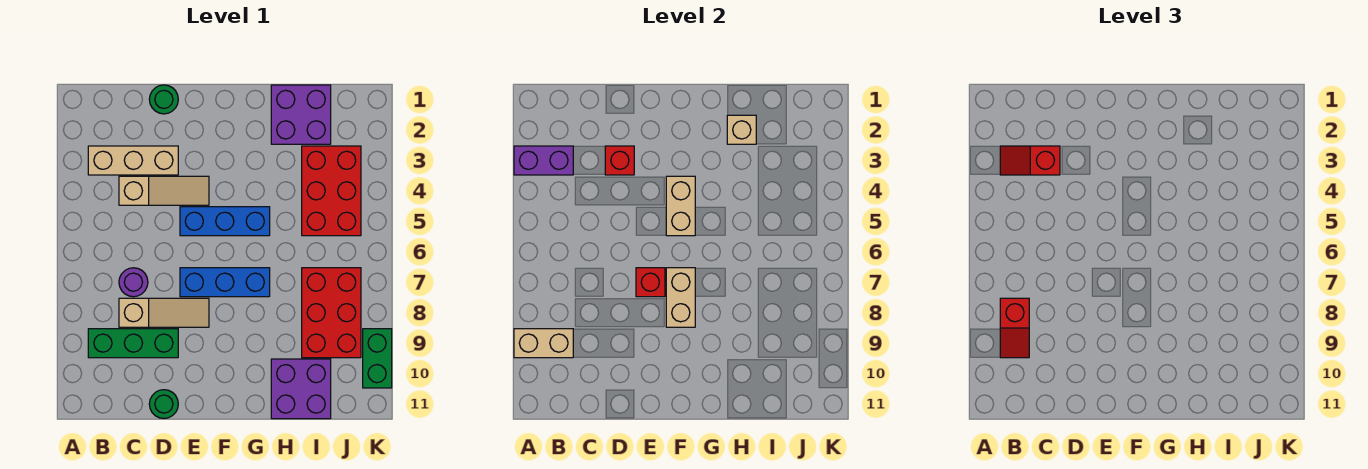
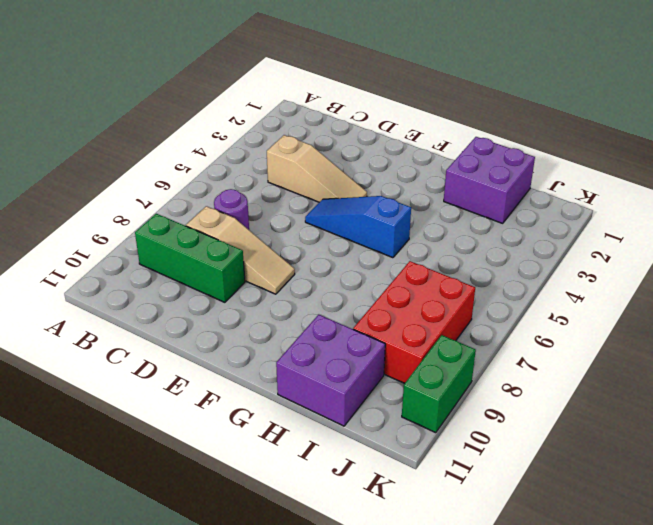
blue 1x3 slope [305,196,411,258] -> blue 1x3 brick [180,207,270,236]
none -> tan 1x3 brick [88,146,178,175]
none -> green 1x1 round brick [149,85,178,114]
none -> green 1x1 round brick [149,390,178,419]

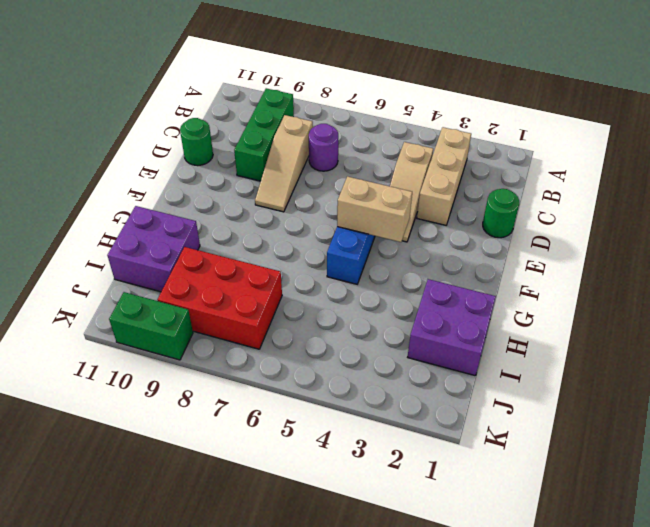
none -> blue 1x3 brick [180,268,270,297]
none -> red 2x3 brick [302,146,361,236]
none -> purple 1x2 brick [514,146,573,175]

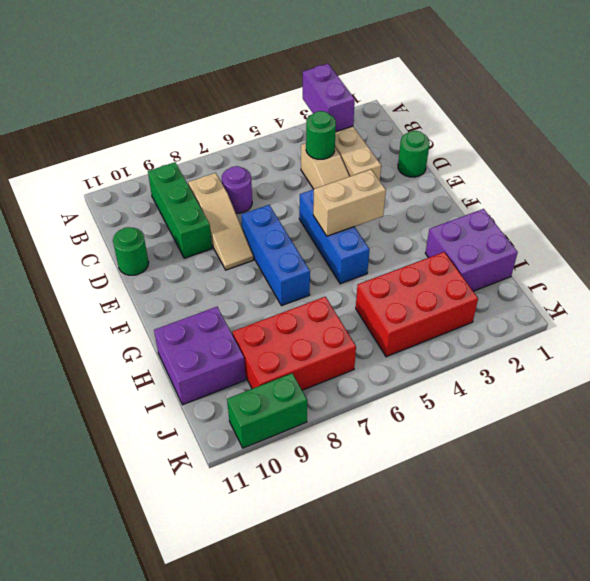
green 1x1 round brick [306,111,336,159] -> none
none -> tan 1x2 brick [514,329,573,358]
none -> red 1x1 brick [605,146,634,175]
none -> red 1x1 brick [636,268,665,297]

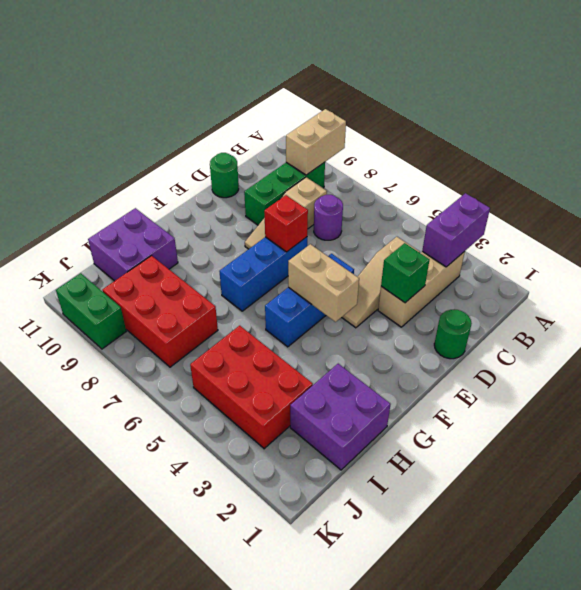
green 1x1 brick [381,243,429,303] -> red 1x1 brick [605,146,634,175]
none -> tan 1x2 brick [666,268,695,327]
none -> tan 1x1 brick [727,115,756,144]
none -> red 1x2 slope [1000,146,1060,175]

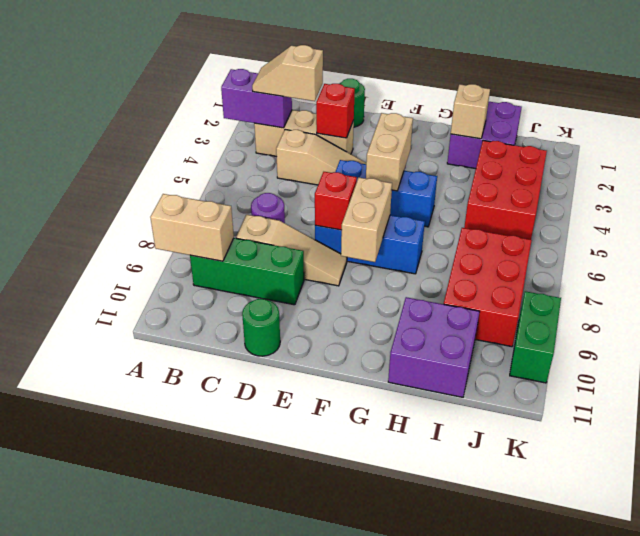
tan 1x2 slope [252,45,323,101] -> red 1x2 slope [1000,146,1060,175]
none -> red 1x2 slope [1000,298,1029,358]

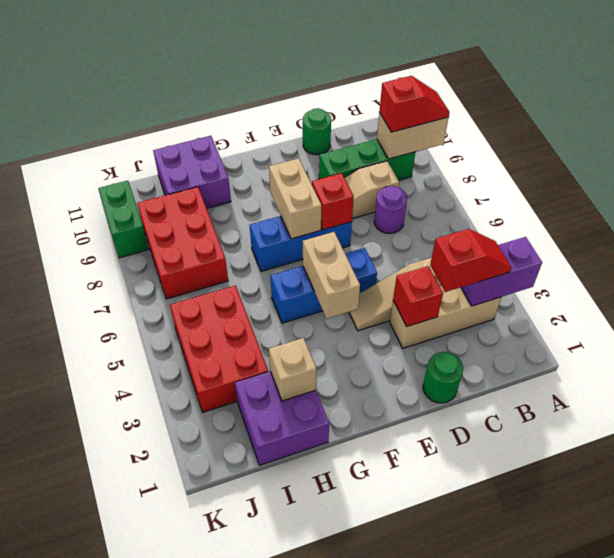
red 1x2 slope [379,76,450,132] -> red 1x2 slope turned to [1000,298,1029,358]

